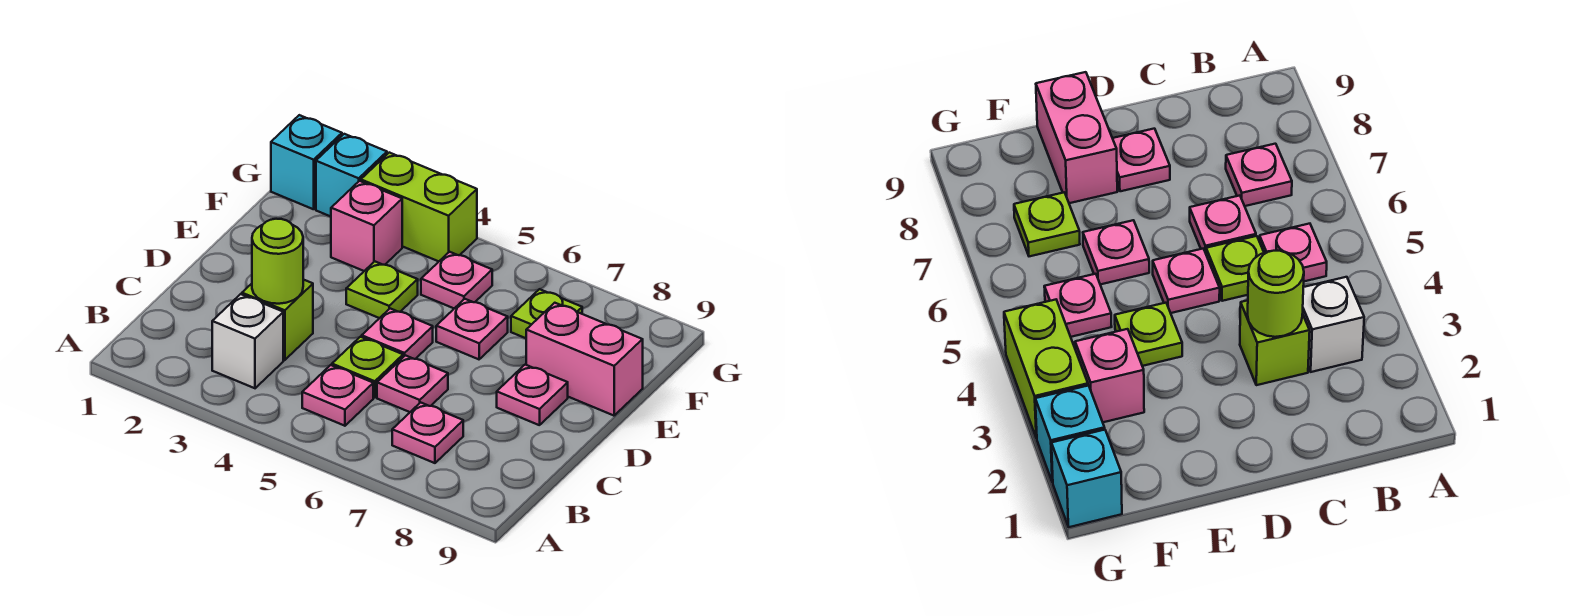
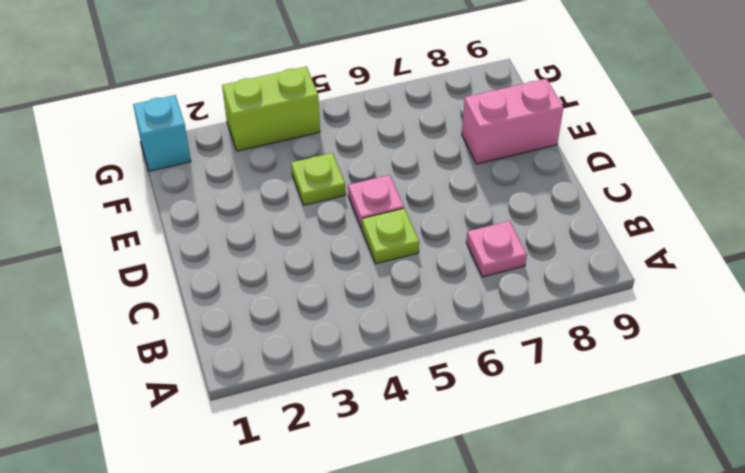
none -> white 1x1 brick [212,294,283,388]
none -> pink 1x1 plate [302,365,373,426]
none -> lime 1x1 brick [242,279,313,360]

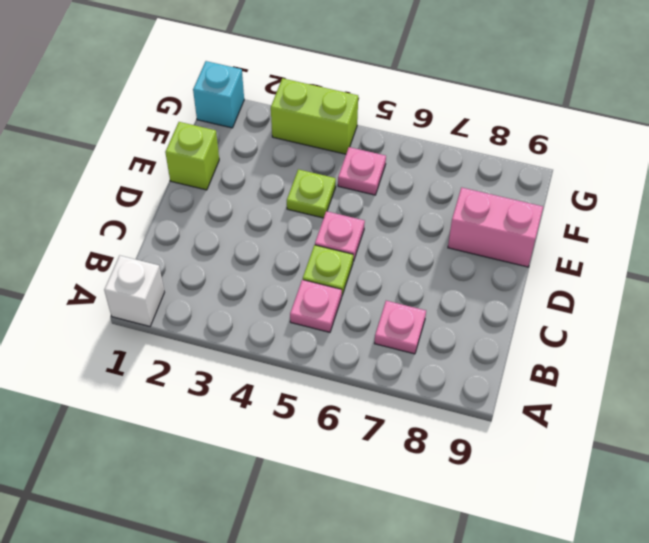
white 1x1 brick [104,256,164,326] -> white 1x1 brick moved to [212,294,283,388]
lime 1x1 brick [165,122,219,190] -> lime 1x1 brick moved to [242,279,313,360]
none -> pink 1x1 plate [377,355,448,412]
none -> pink 1x1 plate [497,365,568,425]
none -> pink 1x1 plate [436,299,508,359]

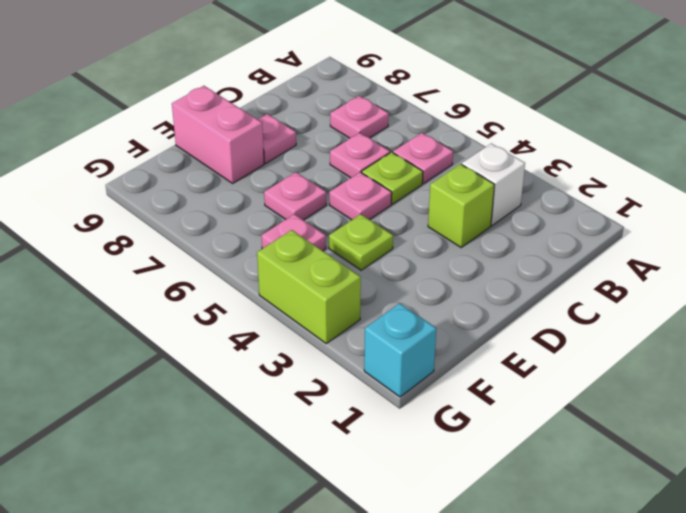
none -> pink 1x1 brick [331,181,402,271]
none -> lime 1x1 plate [511,289,582,338]
none -> cyan 1x1 brick [316,134,387,217]

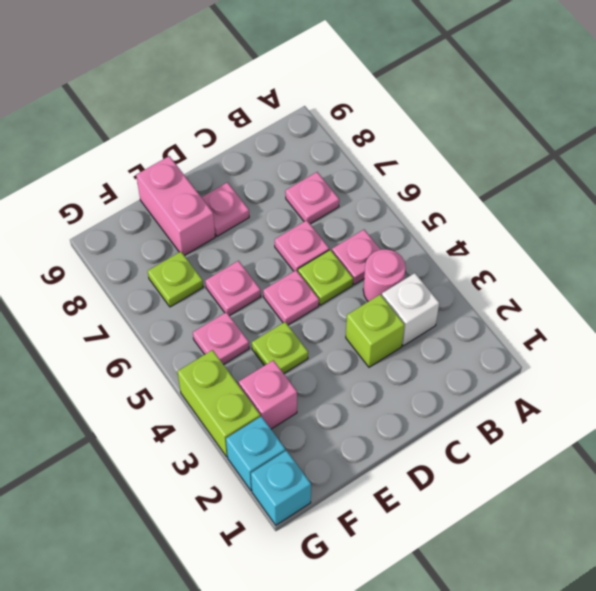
pink 1x1 round brick [363,249,406,302] -> none
none -> lime 1x1 round brick [252,219,303,304]

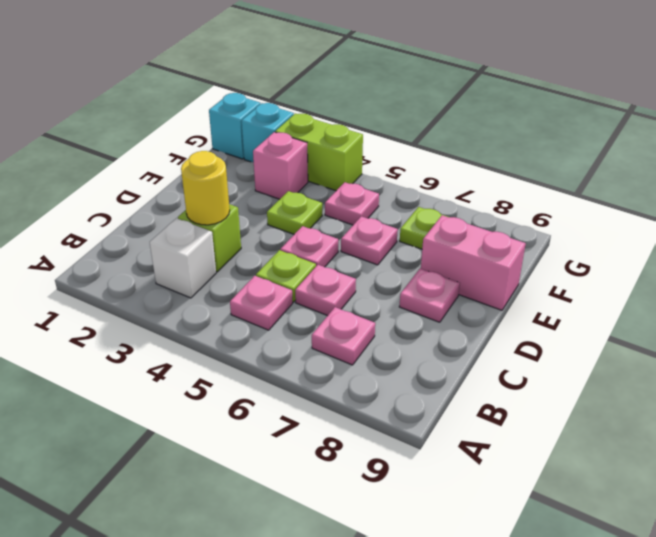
yellow 1x1 round brick [181,151,230,225] -> lime 1x1 round brick [252,219,303,304]

